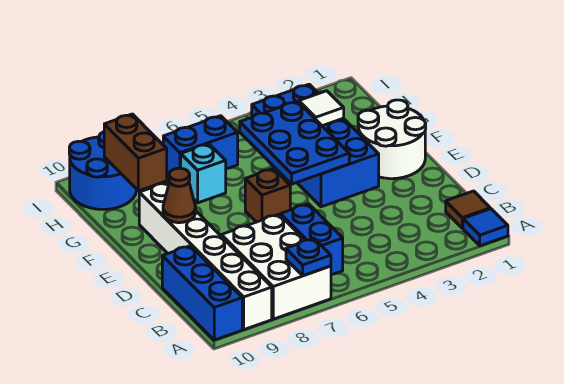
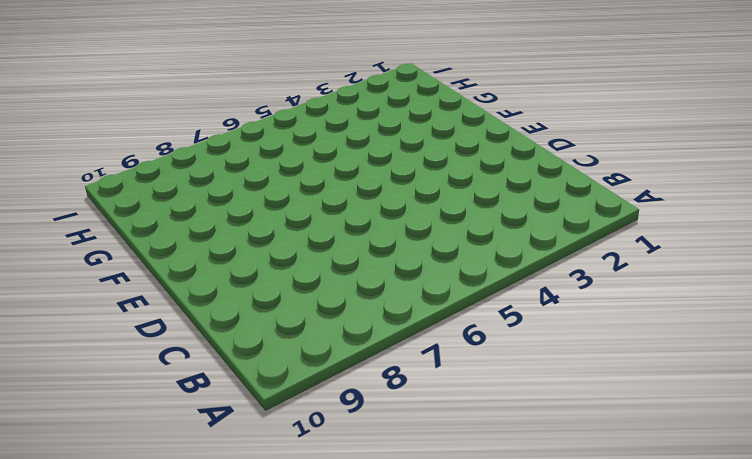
none -> blue 1x1 tile [463,209,508,246]
none -> white 2x3 brick [221,214,331,319]
none -> white 1x6 brick [139,182,272,330]

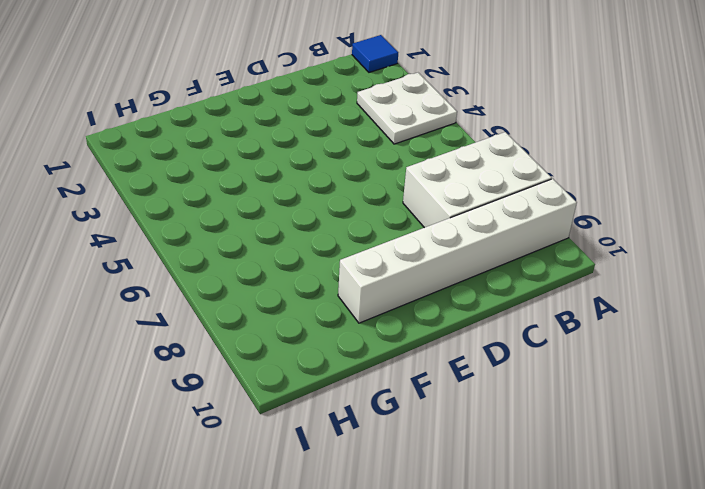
white 2x2 plate [357,73,457,144] -> none
none -> blue 1x3 brick [162,246,242,340]
none -> brown 1x1 tile [446,191,490,228]
none -> blue 1x2 brick [280,204,343,275]

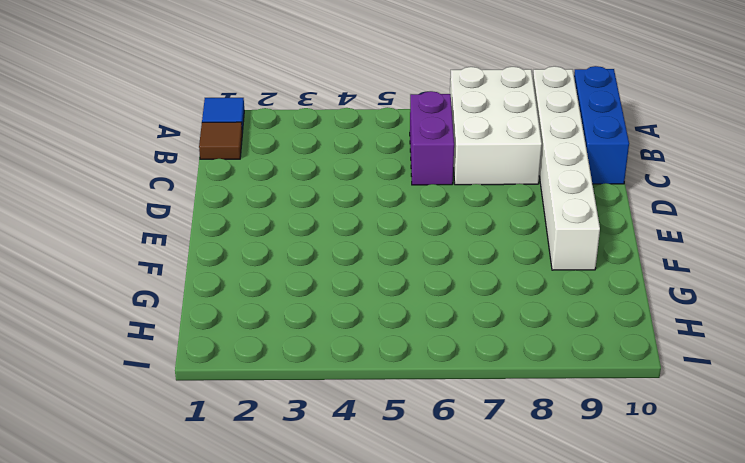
purple 1x2 brick [410,91,454,185] -> blue 1x2 brick [280,204,343,275]
none -> white 2x2 round brick [358,100,426,179]
none -> blue 2x4 brick [252,84,379,207]
none -> brown 1x1 brick [245,169,290,222]

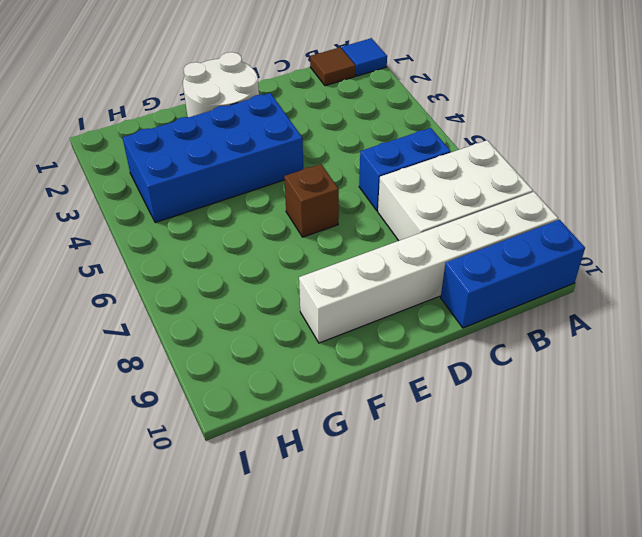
none -> cyan 1x1 brick [181,144,226,203]
none -> blue 1x2 brick [163,116,238,174]
none -> blue 2x2 round brick [69,132,137,209]

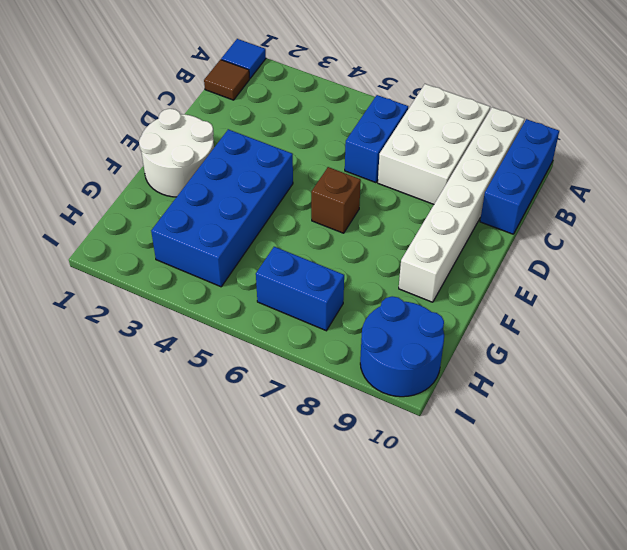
none -> cyan 1x1 brick [181,144,226,203]
none -> blue 1x1 plate [286,239,331,276]
none -> blue 2x3 plate [240,101,349,184]

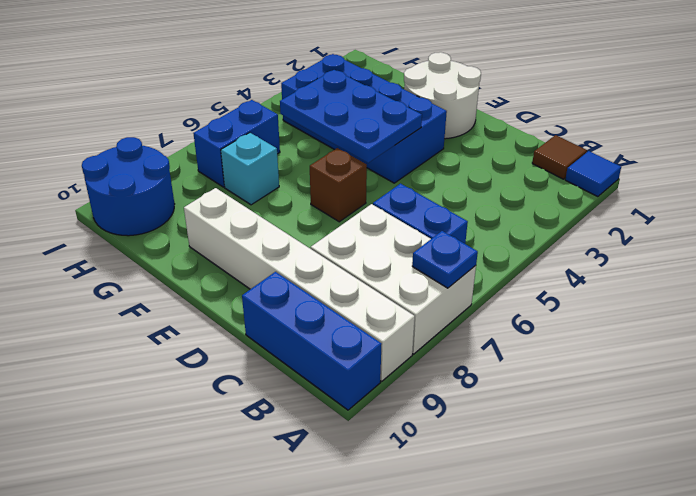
none -> brown 1x1 cone [163,168,196,223]
none -> white 1x1 tile [299,91,344,126]
none -> brown 1x2 brick [104,114,167,191]

